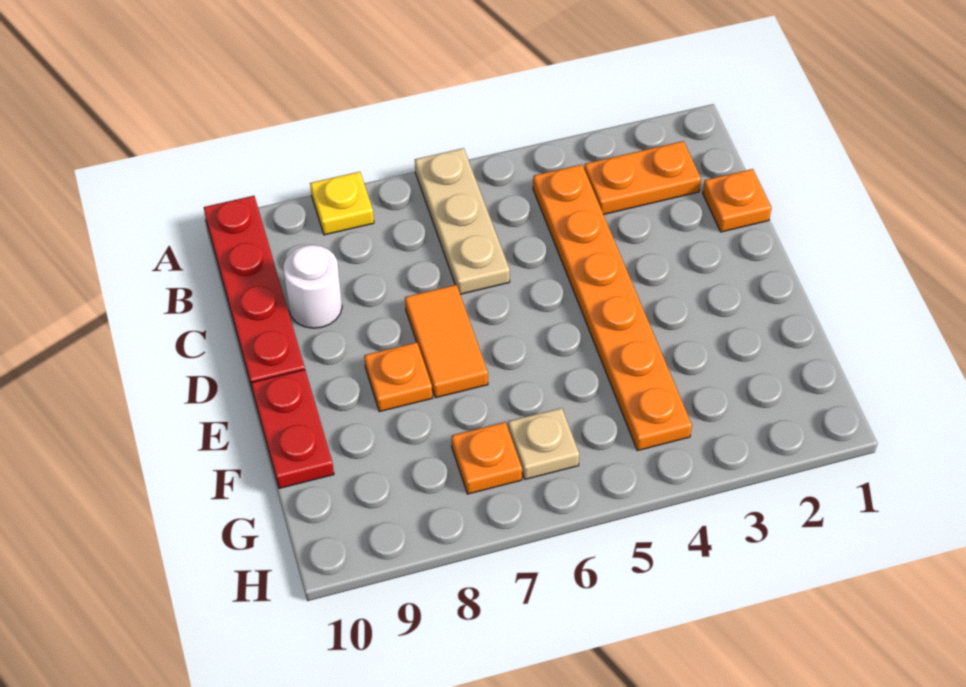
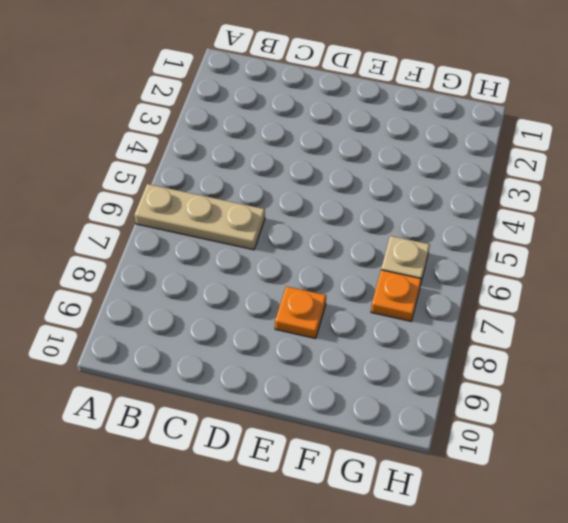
none -> yellow 1x1 plate [310,172,374,235]
none -> red 1x4 plate [204,196,305,391]
none -> orange 1x2 plate [584,141,701,214]

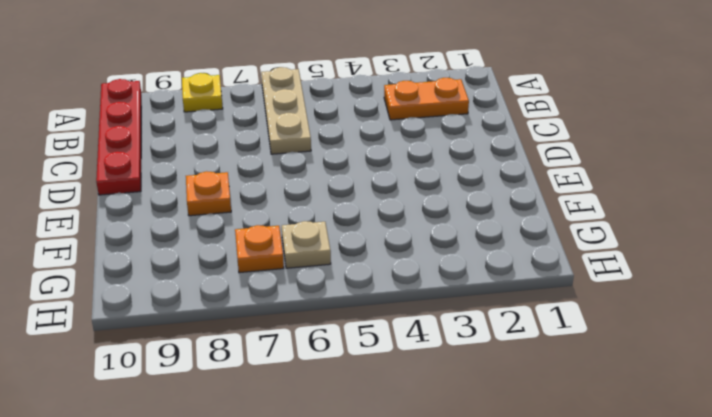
none -> orange 1x6 plate [533,165,692,451]
none -> orange 1x1 plate [703,169,772,232]
none -> white 1x1 round brick [283,245,342,328]

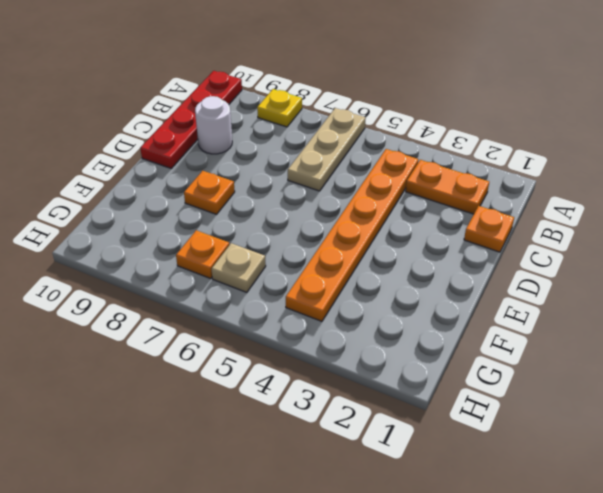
none -> orange 1x2 tile [405,285,488,398]
none -> red 1x2 plate [251,370,334,488]

